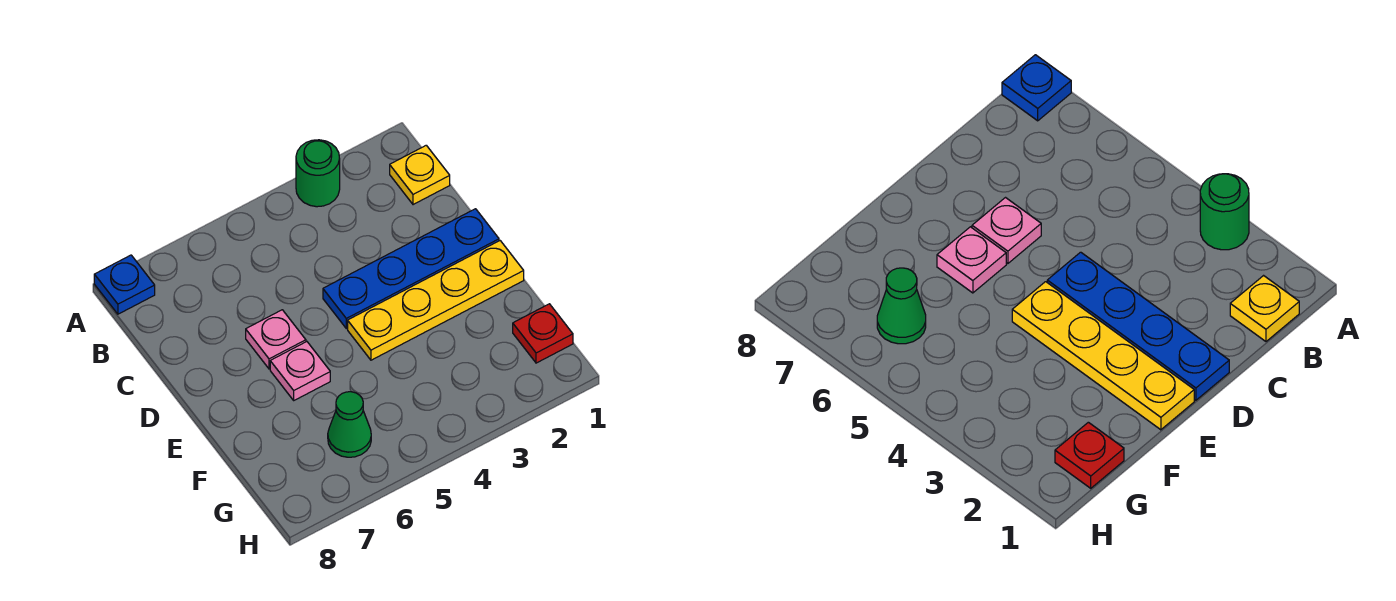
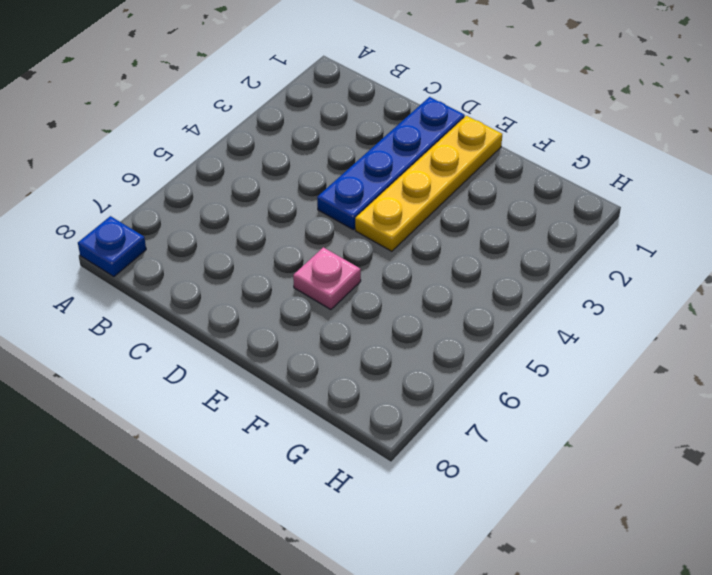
none -> green 1x1 round brick [296,140,340,207]
none -> yellow 1x1 plate [390,145,450,205]

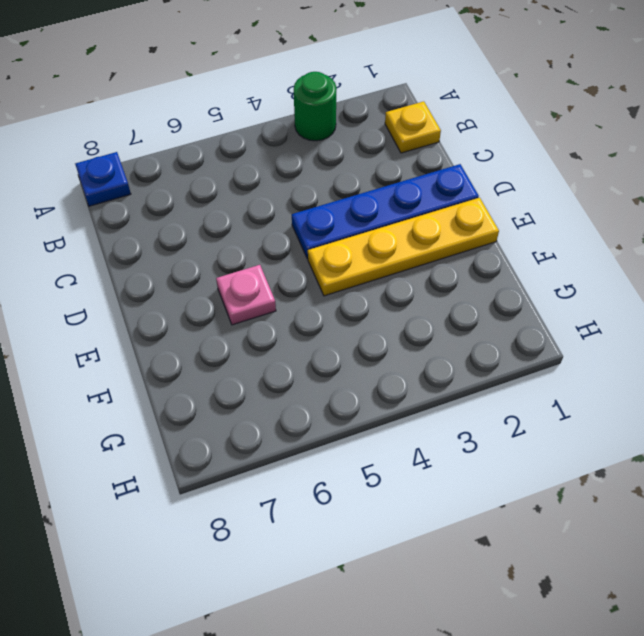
none -> pink 1x1 plate [246,310,306,369]
none -> red 1x1 plate [513,304,573,363]

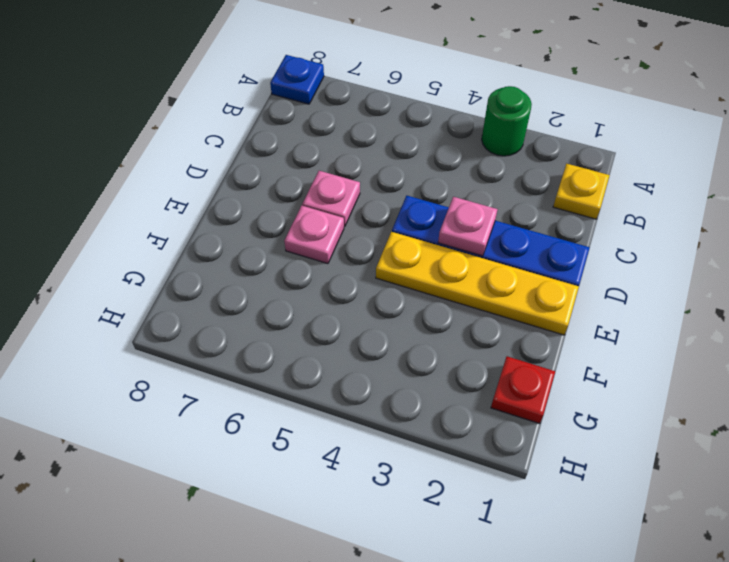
pink 1x1 plate [438,197,497,256] -> none
none -> green 1x1 cone [328,392,371,457]

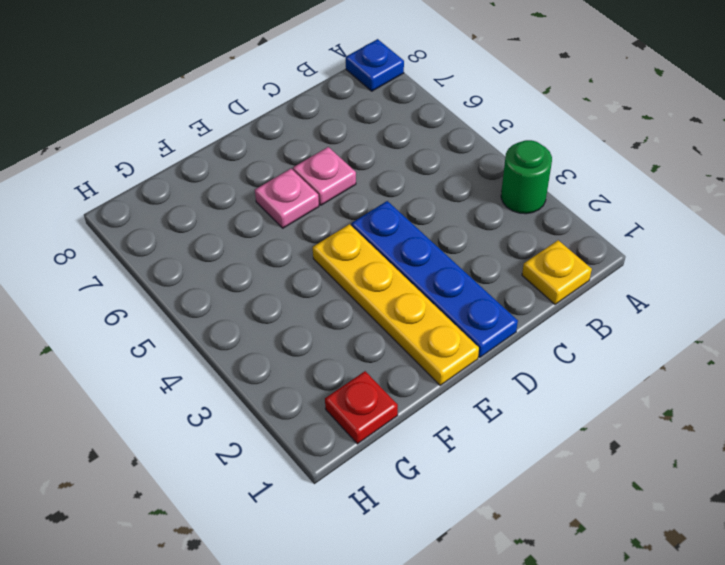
none -> green 1x1 cone [328,392,371,457]

